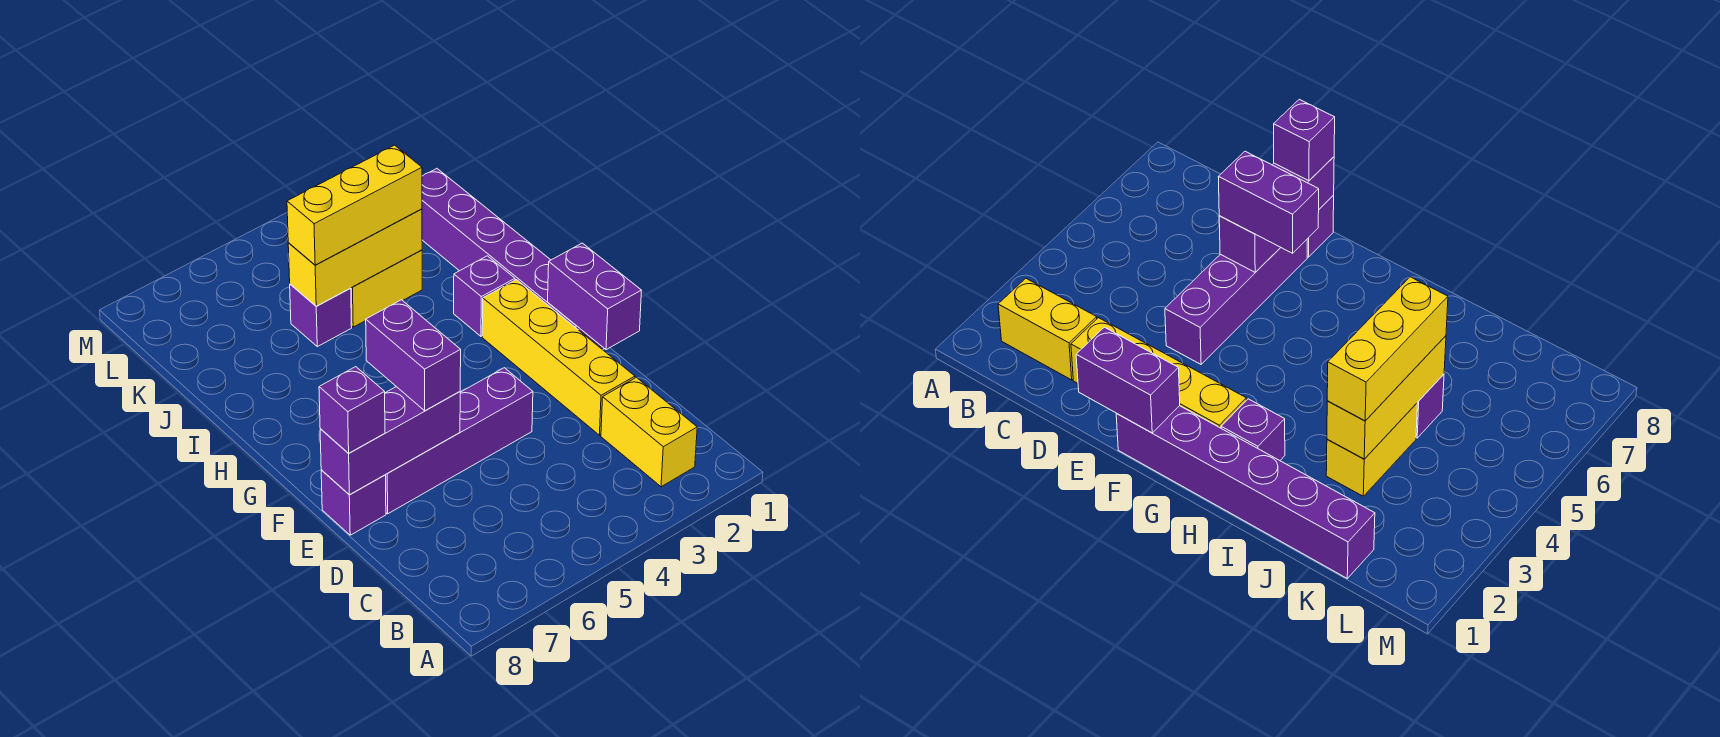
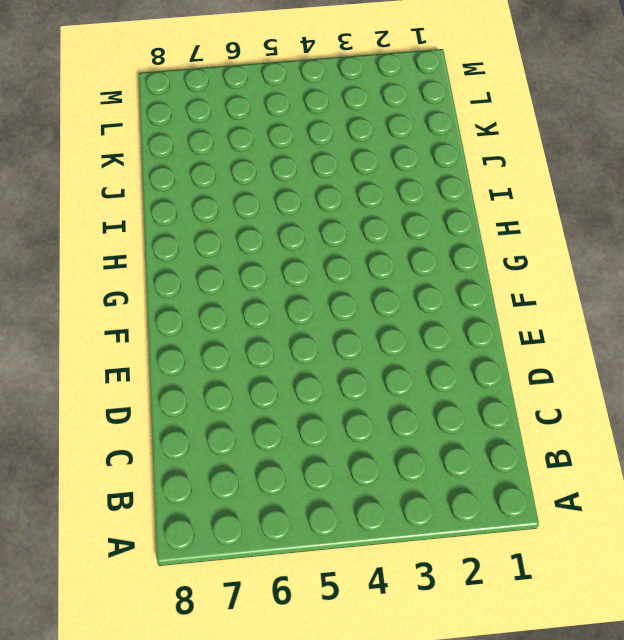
none -> yellow 1x2 brick [601,377,697,487]
none -> yellow 1x4 brick [482,280,635,435]
none -> purple 1x4 brick [386,368,533,514]

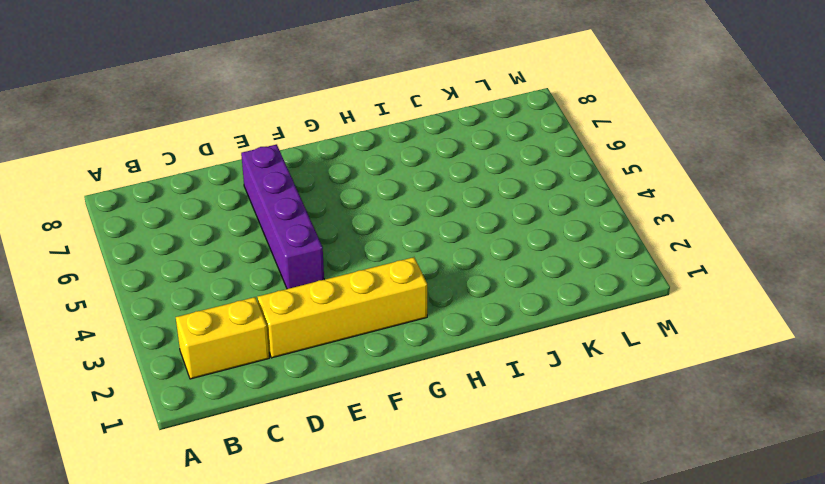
none -> purple 1x1 brick [321,470,386,535]
none -> purple 1x6 brick [422,169,604,350]
none -> purple 1x1 brick [454,256,515,336]

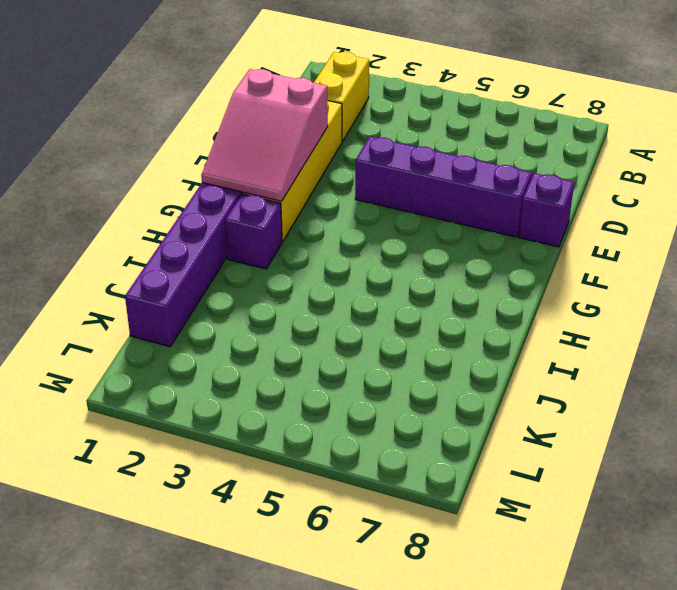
pink 2x3 slope [201,69,328,201] -> purple 1x2 brick [548,243,642,350]
none -> yellow 1x2 brick [351,250,422,327]
none -> purple 1x1 brick [290,284,352,347]
none -> purple 1x3 brick [320,387,460,495]

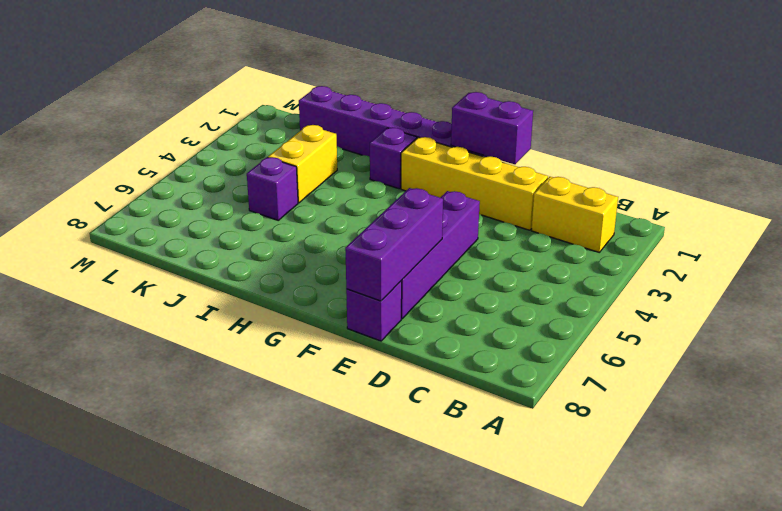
none -> yellow 1x3 brick [288,209,422,306]
none -> purple 1x2 brick [366,300,461,411]
none -> purple 1x1 brick [319,367,385,453]

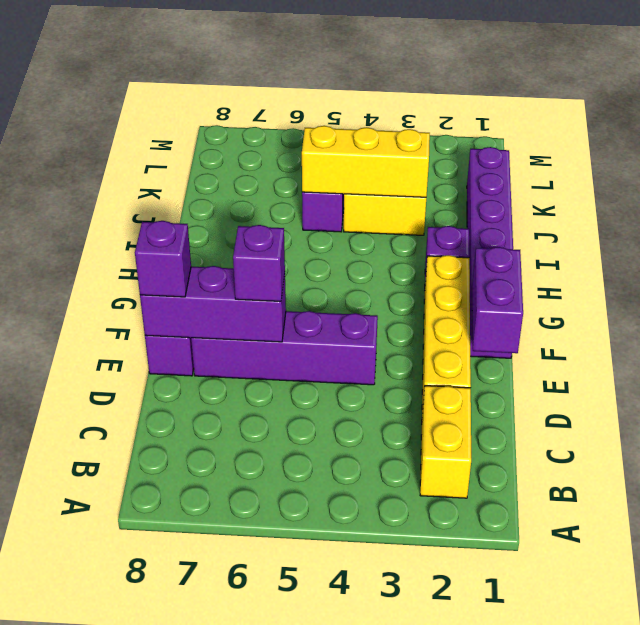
purple 1x1 brick [233,225,285,301] -> purple 1x2 brick [366,300,461,411]
none -> yellow 1x3 brick [287,145,422,265]

